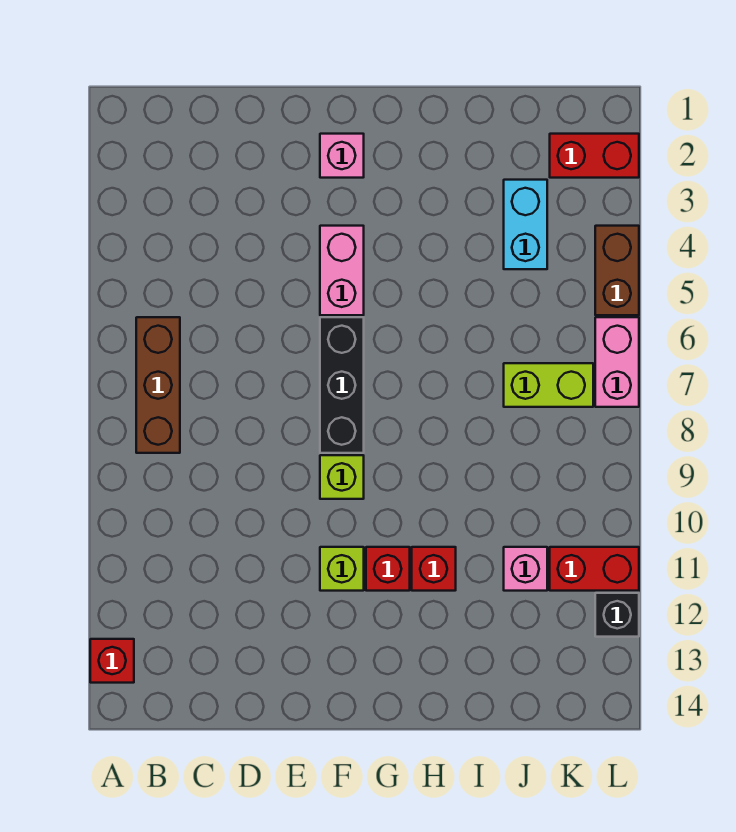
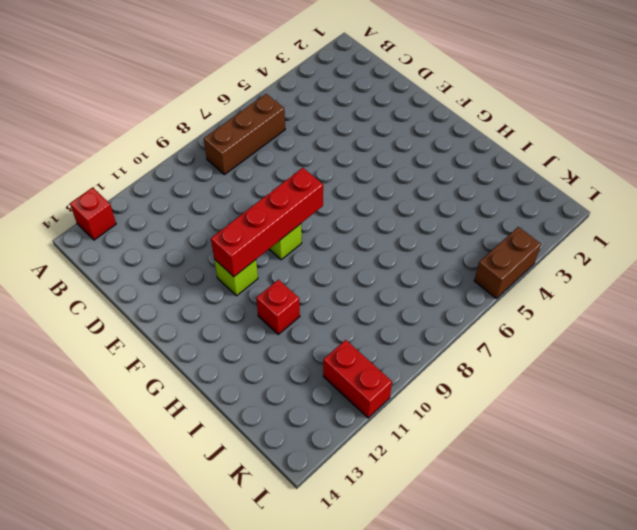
red 1x4 brick [211,168,323,277] -> none
none -> pink 1x1 brick [320,134,364,178]
none -> pink 1x2 brick [320,226,364,315]
none -> black 1x3 brick [320,317,364,453]

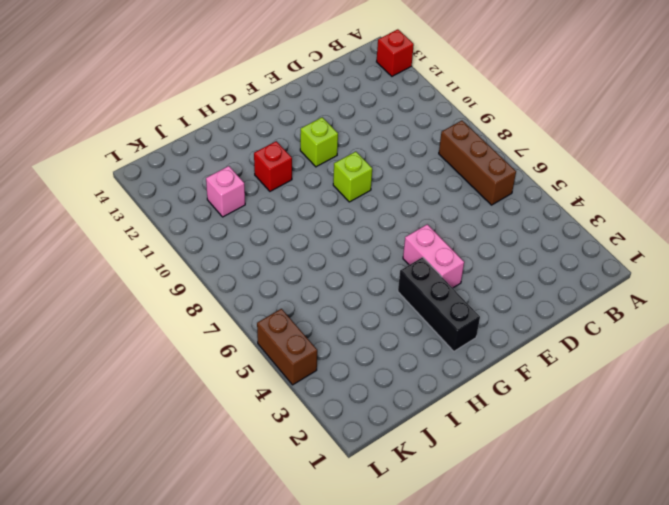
black 1x3 brick [398,257,480,351] -> black 1x3 brick moved to [320,317,364,453]
none -> pink 1x1 brick [320,134,364,178]
none -> red 1x1 brick [366,547,410,591]
none -> cyan 1x2 brick [504,180,547,269]

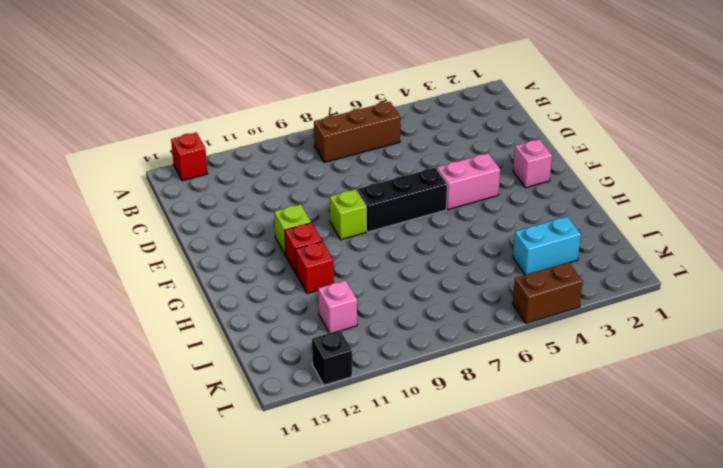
none -> lime 1x2 brick [504,363,593,407]
none -> red 1x2 brick [550,134,639,178]
none -> red 1x2 brick [550,547,639,591]

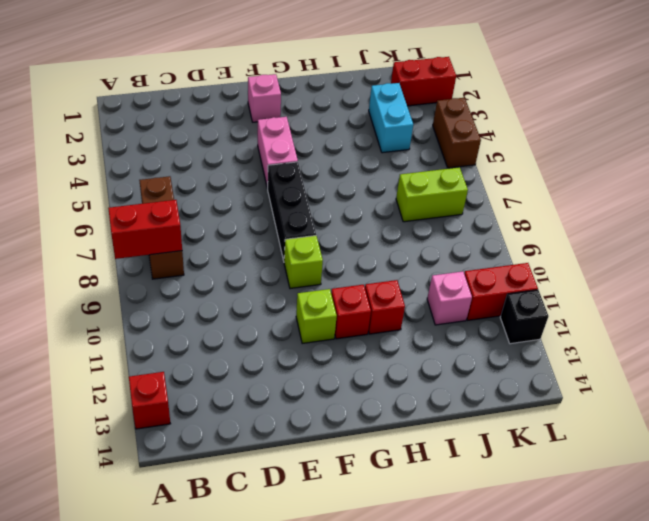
red 1x2 brick [108,200,182,259] -> none
none -> pink 1x2 brick [595,317,639,407]

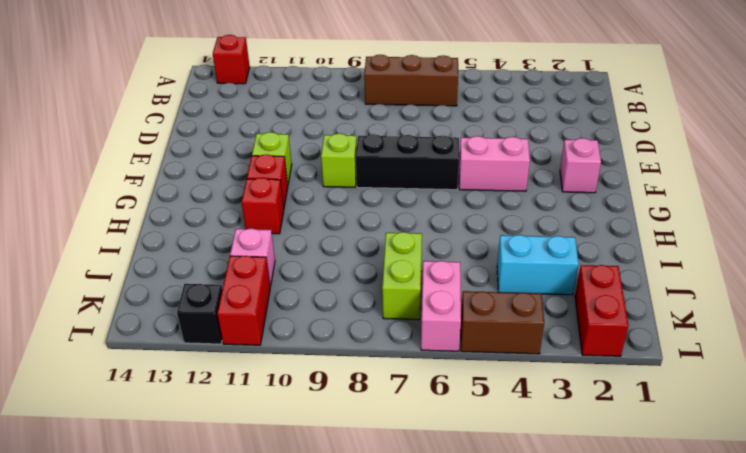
pink 1x2 brick [421,261,461,351] -> pink 1x2 brick turned to [595,317,639,407]

